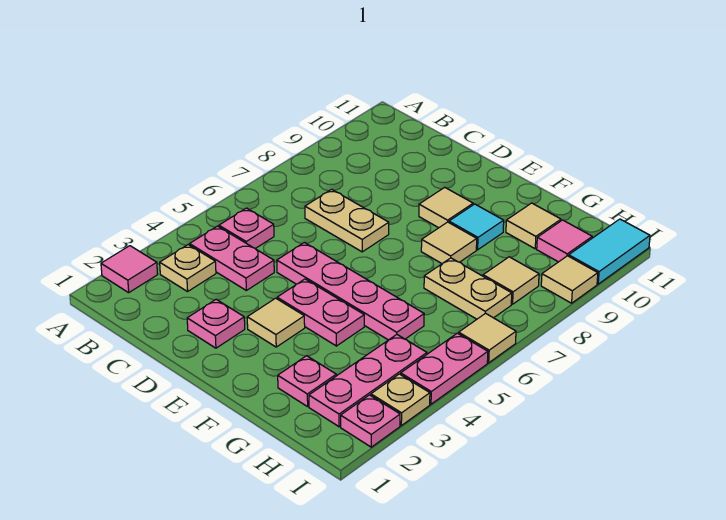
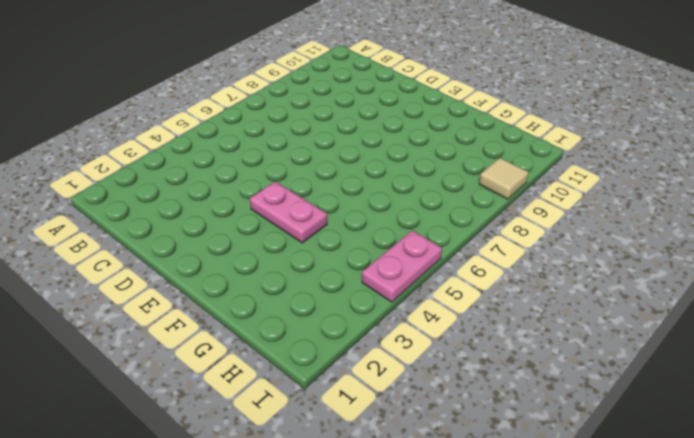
none -> pink 1x1 tile [101,246,158,293]
none -> tan 1x1 plate [160,245,216,292]
none -> pink 1x2 plate [190,226,274,290]

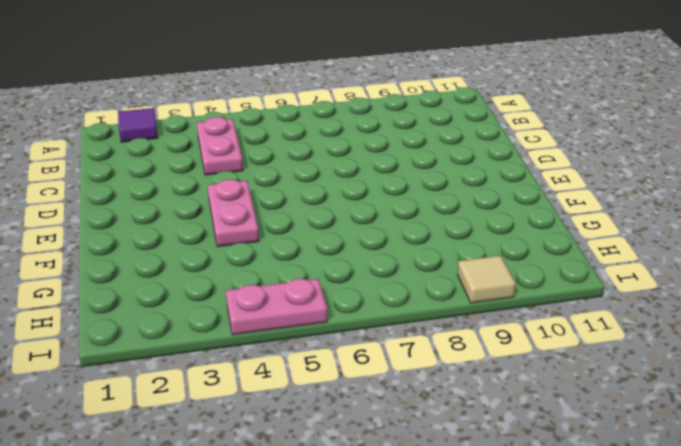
purple 1x1 tile [118,108,158,142] -> pink 1x1 tile [101,246,158,293]
none -> tan 1x1 plate [160,245,216,292]
none -> pink 1x1 plate [219,208,274,249]
none -> tan 1x2 plate [305,189,389,252]

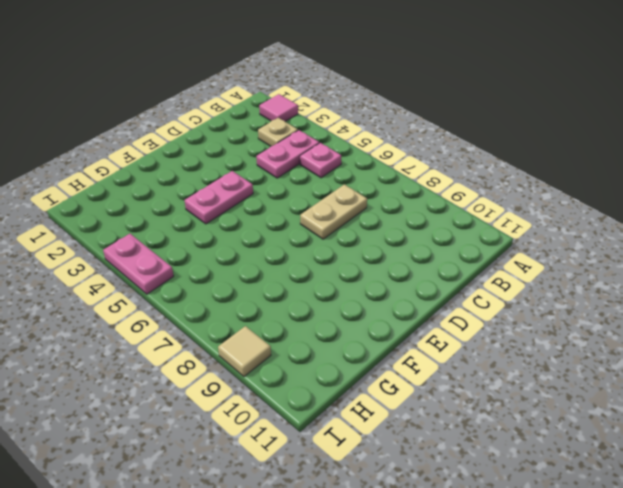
none -> pink 1x1 plate [187,299,245,348]
none -> pink 1x4 plate [277,242,424,340]
none -> tan 1x1 tile [247,298,305,347]

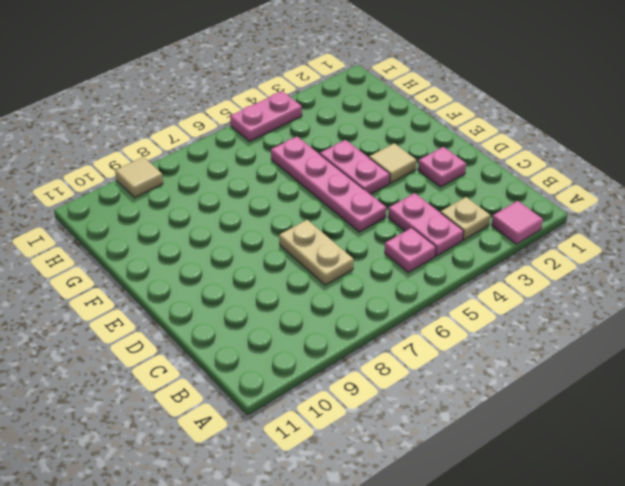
none -> tan 1x1 tile [419,187,473,228]
none -> tan 1x1 tile [421,222,477,264]
none -> cyan 1x1 tile [449,204,504,250]

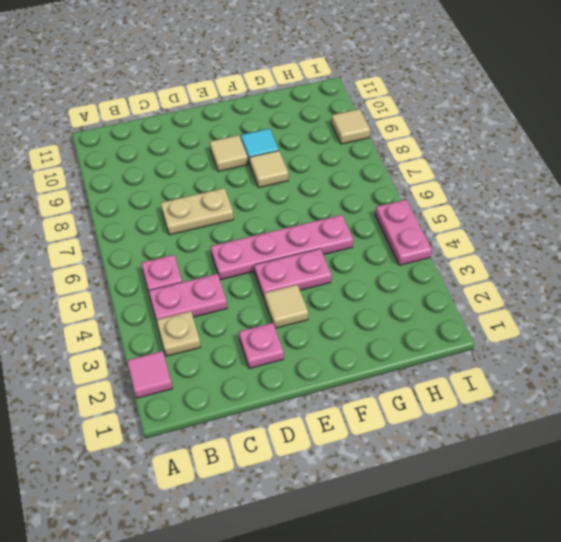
none -> pink 1x1 plate [278,356,336,407]
none -> tan 1x2 plate [424,258,512,319]
none -> tan 1x1 tile [506,203,561,249]

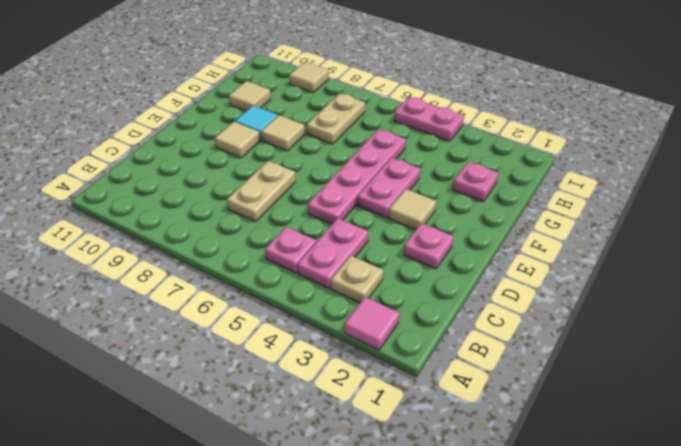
none -> pink 1x3 plate [309,335,427,427]
none -> tan 1x1 tile [483,257,539,304]
none -> pink 1x1 tile [537,220,592,262]

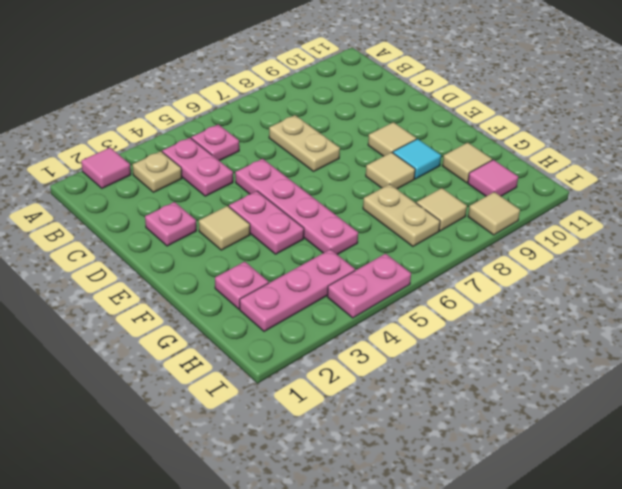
none -> pink 1x1 plate [341,395,400,447]
none -> tan 1x1 plate [371,374,430,425]
none -> tan 1x1 tile [459,313,516,363]

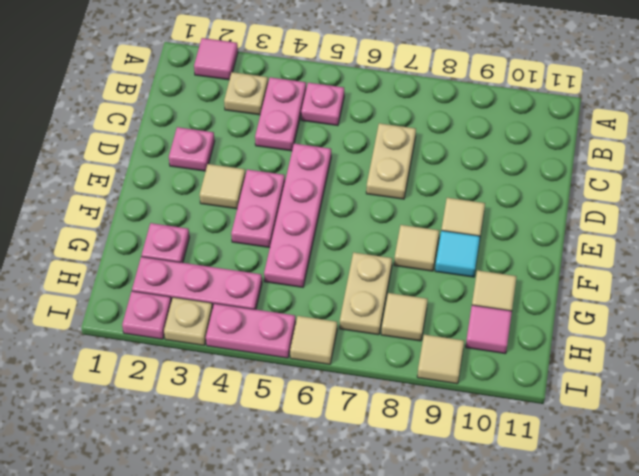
none -> cyan 1x2 tile [569,219,650,284]

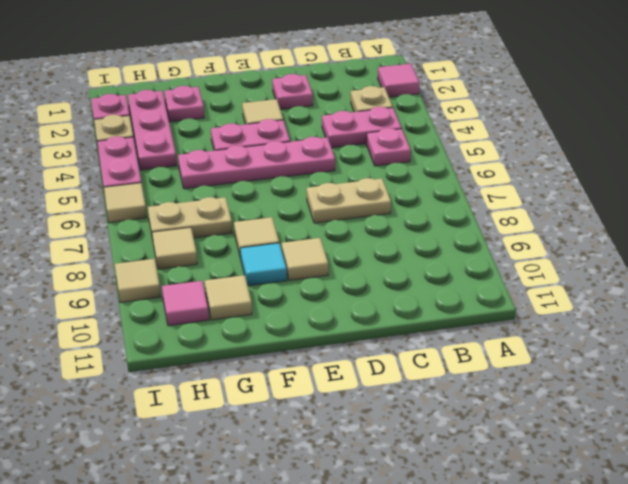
none -> cyan 1x2 tile [569,219,650,284]

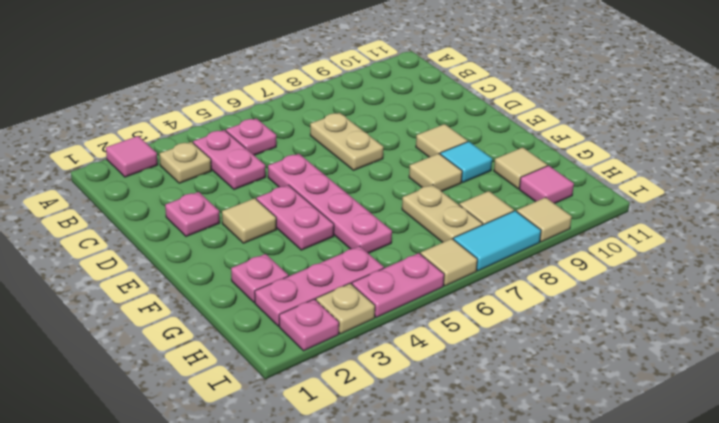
cyan 1x2 tile [453,211,541,271] -> cyan 1x2 tile moved to [569,219,650,284]

